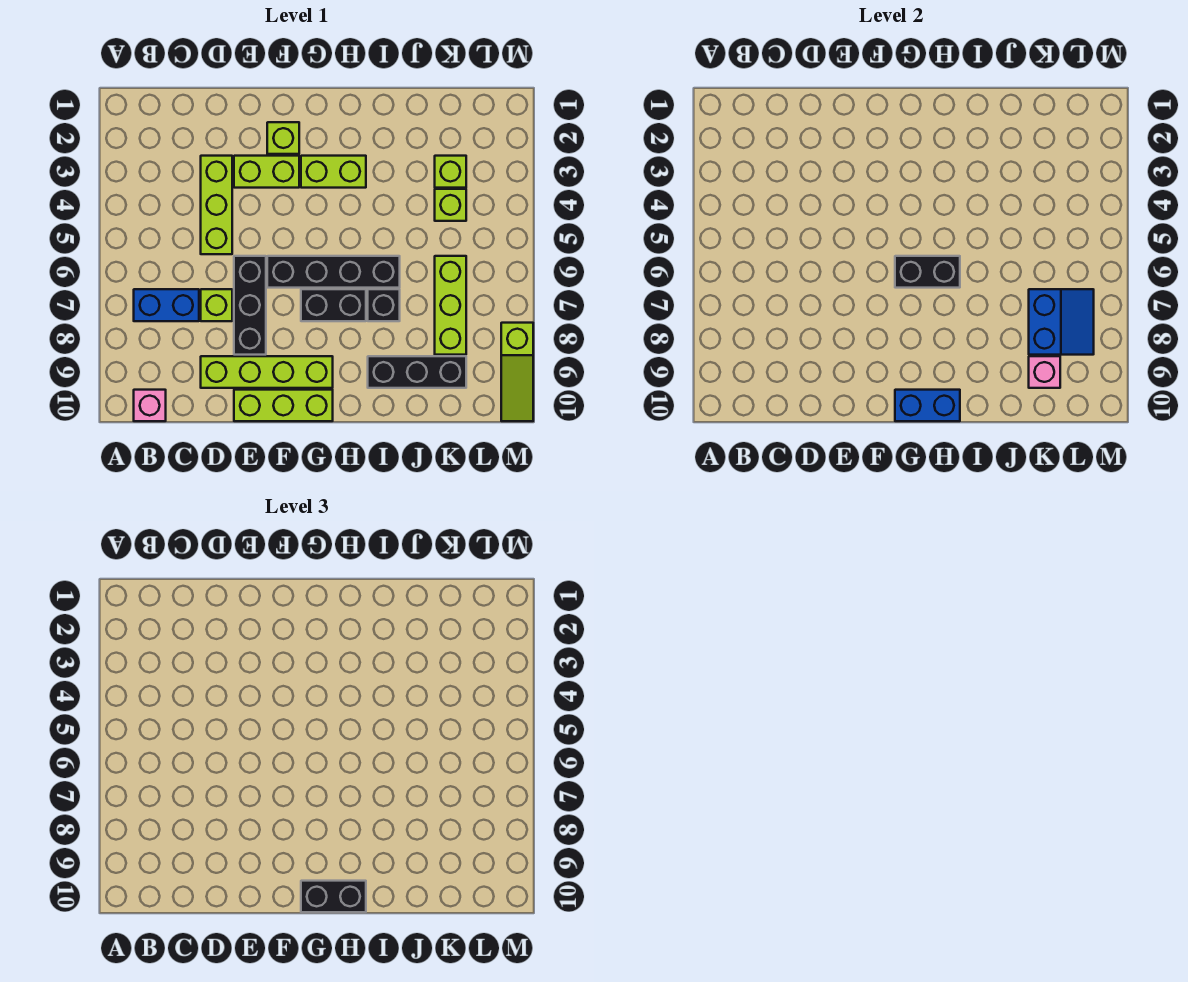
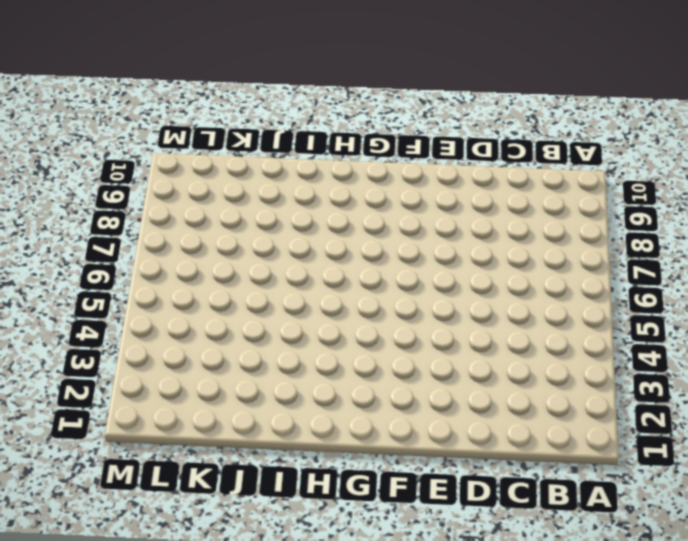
none -> blue 1x2 brick [134,289,199,321]
none -> pink 1x1 brick [134,390,166,421]
none -> lime 1x3 brick [201,156,232,254]

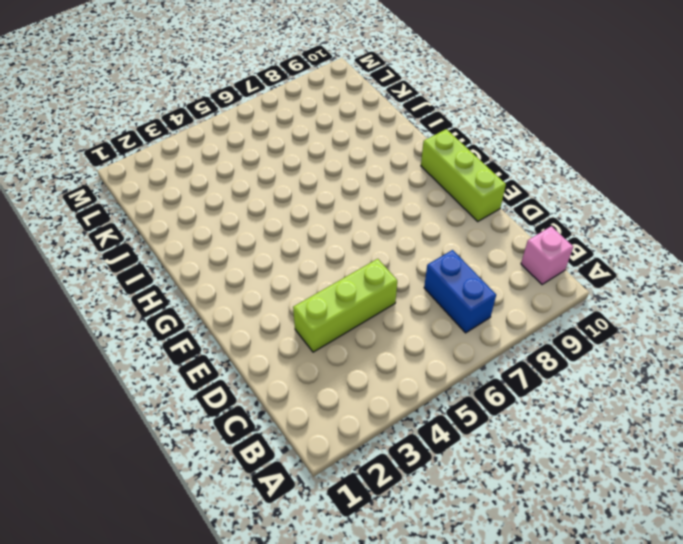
none -> lime 1x1 brick [201,289,232,321]
none -> lime 1x4 brick [201,356,333,388]
none -> lime 1x2 brick [234,156,299,188]

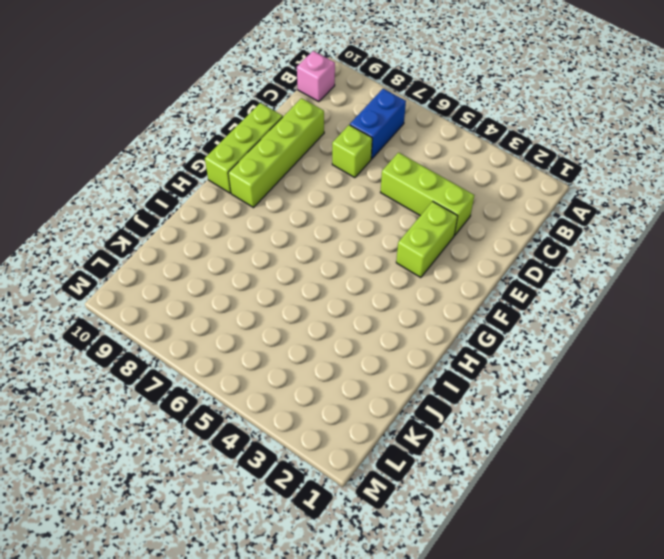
none -> black 1x3 brick [234,256,266,355]
none -> lime 1x1 brick [267,122,299,154]
none -> black 1x4 brick [267,256,400,288]

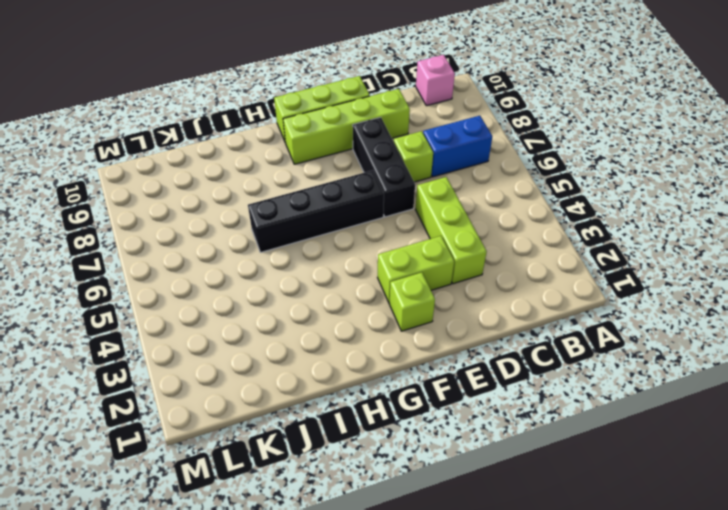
none -> lime 1x2 brick [301,156,366,188]
none -> black 1x2 brick [301,289,366,321]
none -> black 1x1 brick [368,289,400,321]

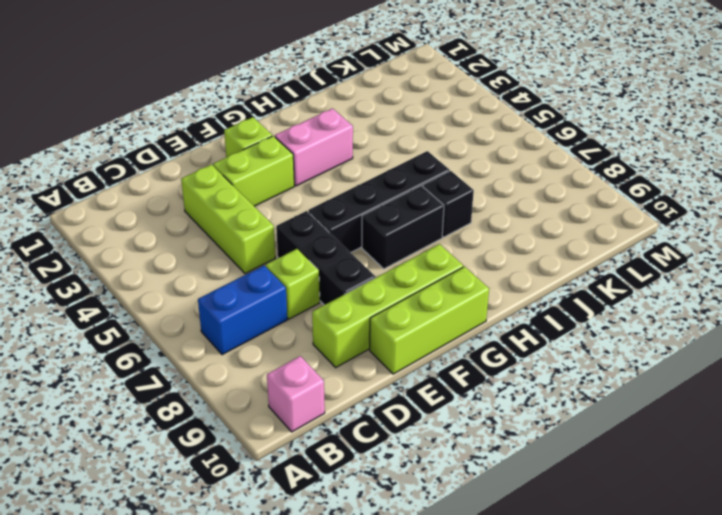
pink 1x2 brick [275,109,353,186] -> lime 1x2 brick [301,156,366,188]
none -> black 1x3 brick [368,356,466,388]
none -> lime 1x1 brick [435,156,466,188]
none -> lime 1x1 brick [435,189,466,221]

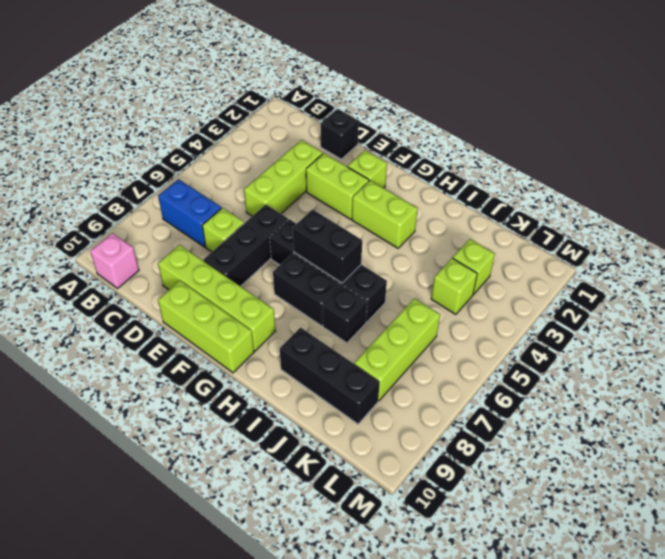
black 1x1 brick [321,109,359,159] -> none
none -> lime 1x3 slope [501,323,533,421]
none -> blue 1x2 brick [895,390,960,421]
none -> blue 2x2 slope [1029,289,1094,355]

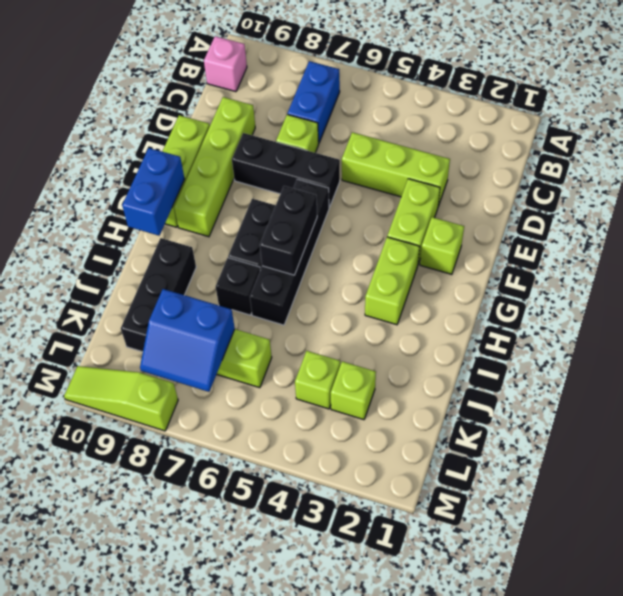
none -> pink 1x1 brick [1029,356,1060,388]
none -> black 1x2 brick [301,881,366,912]

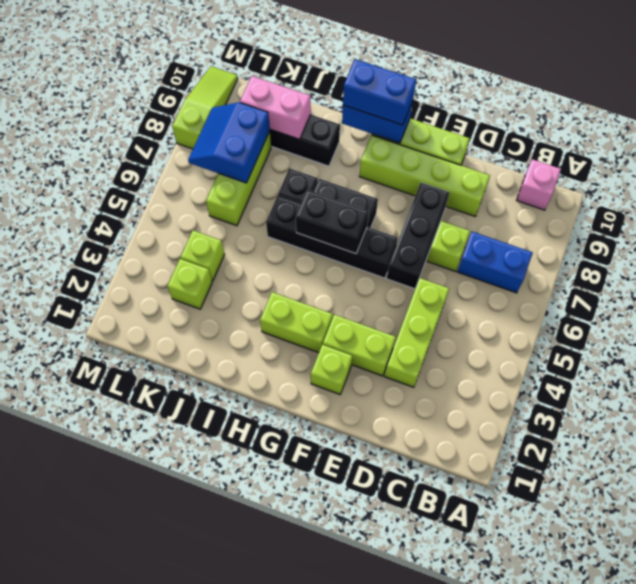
blue 1x2 brick [343,59,416,125] -> black 1x2 brick [301,881,366,912]
pink 1x2 brick [240,76,311,139] -> pink 1x1 brick [1029,356,1060,388]

